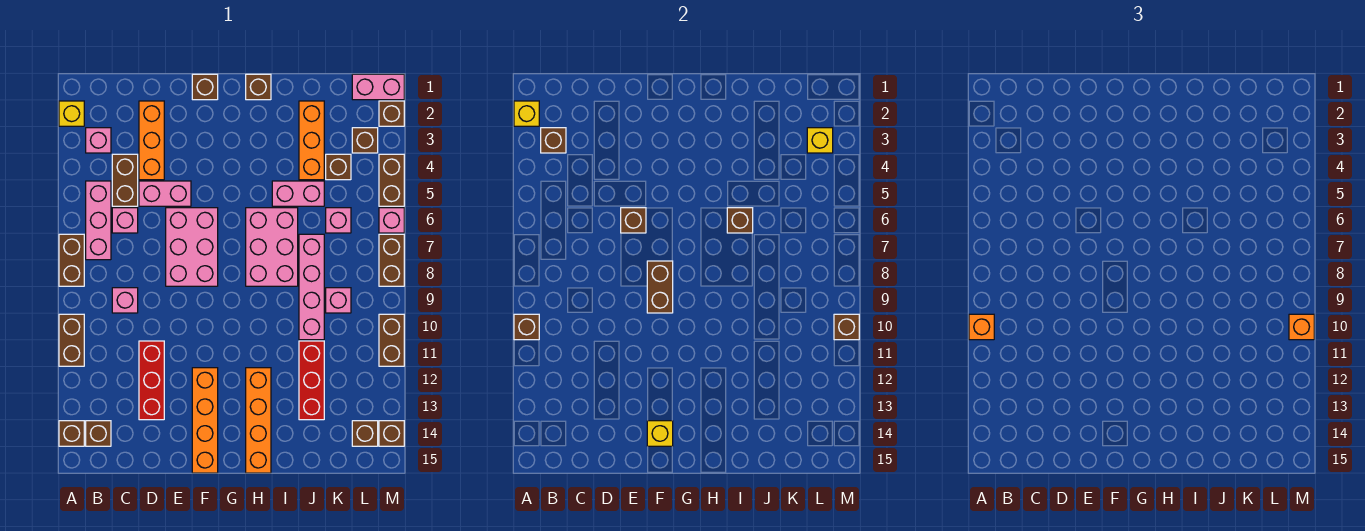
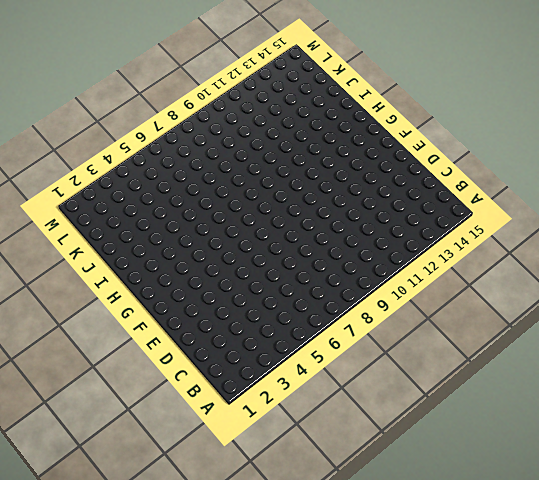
none -> yellow 1x1 brick [59,101,84,126]
none -> brown 1x2 brick [59,234,84,286]
none -> brown 1x2 brick [59,314,84,366]
none -> brown 1x1 brick [59,421,84,446]

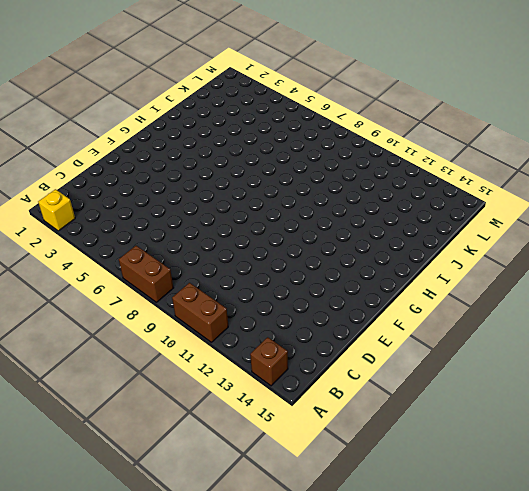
none -> pink 1x1 brick [86,128,111,153]
none -> pink 1x3 brick [86,181,111,260]
none -> brown 1x1 brick [86,421,111,446]
none -> brown 1x2 brick [112,154,138,206]

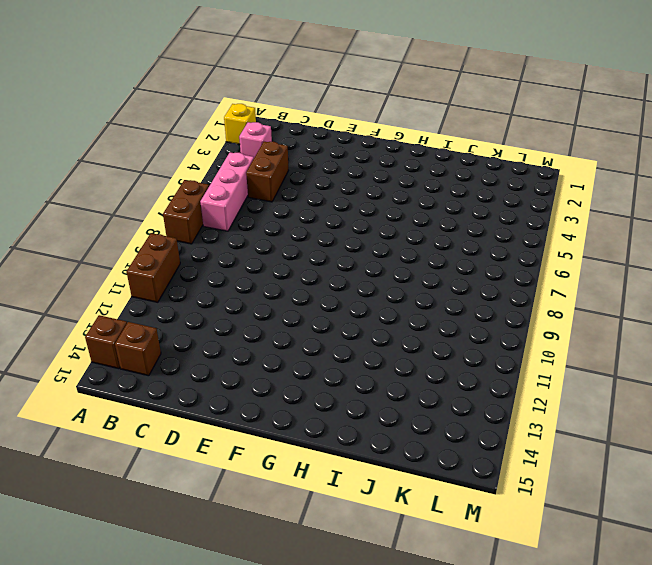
none -> pink 1x1 brick [112,208,138,233]
none -> pink 1x1 brick [112,288,138,313]
none -> orange 1x3 brick [139,101,164,180]
none -> pink 1x2 brick [139,181,191,206]

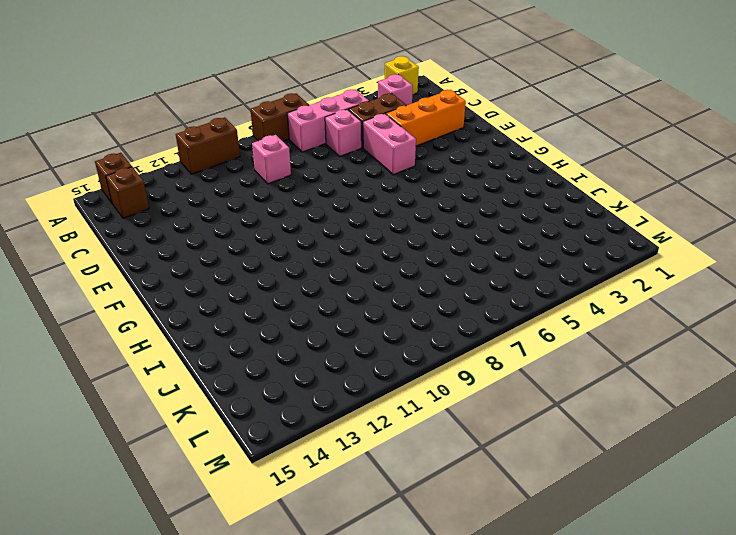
none -> red 1x3 brick [139,341,164,420]
none -> pink 2x3 brick [166,208,218,286]
none -> brown 1x1 brick [192,74,218,100]
none -> orange 1x4 brick [192,368,218,473]

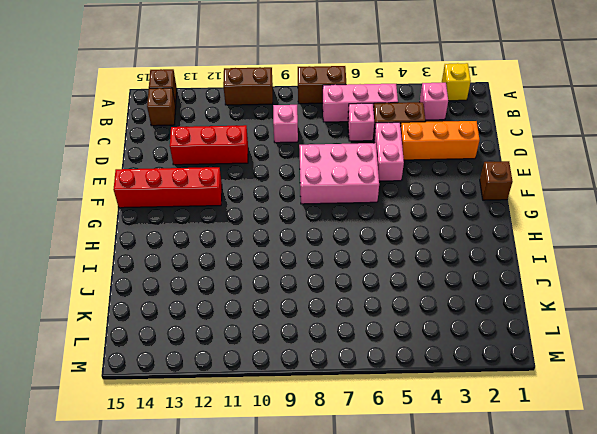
red 1x4 brick [113,167,222,208] -> orange 1x4 brick [192,368,218,473]
none -> brown 1x1 brick [246,74,271,100]
none -> pink 2x3 brick [246,208,298,286]
none -> orange 1x4 brick [246,368,271,473]
none -> pink 1x2 brick [272,181,324,206]

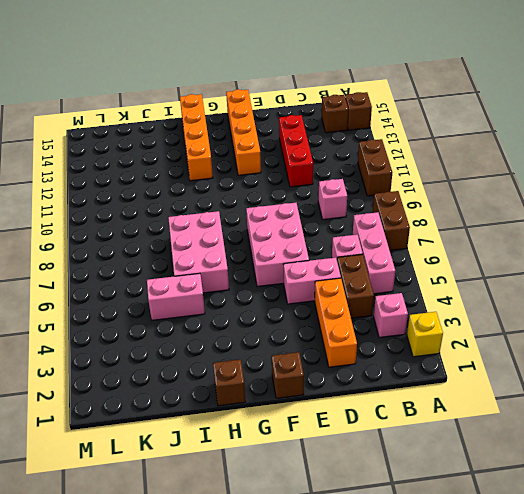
none -> orange 1x3 brick [299,101,324,180]
none -> pink 1x4 brick [299,234,324,340]
none -> red 1x3 brick [299,341,324,420]
none -> brown 1x1 brick [326,154,351,180]

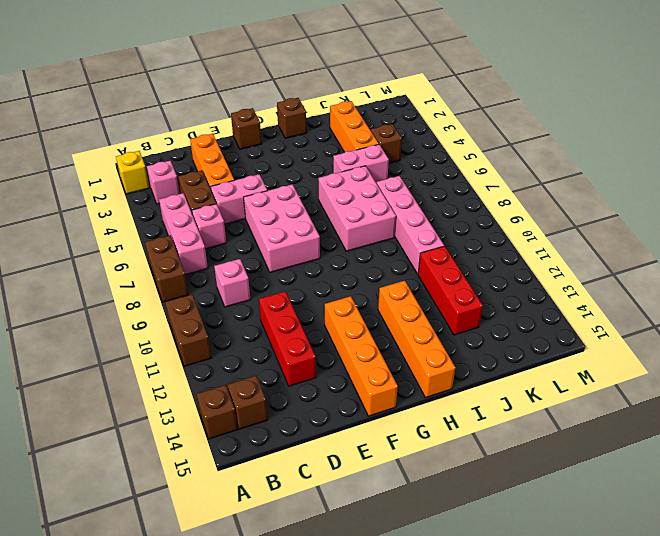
none -> pink 1x1 brick [326,208,351,233]
none -> pink 1x1 brick [326,288,351,313]
none -> pink 1x2 brick [352,74,404,100]
none -> brown 1x1 brick [352,128,378,153]

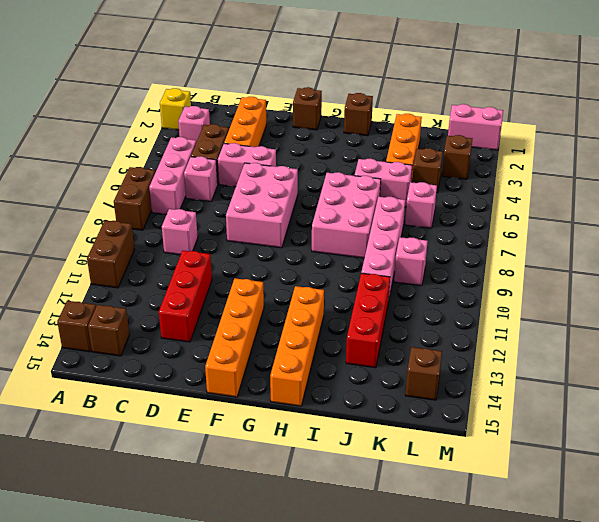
none -> brown 1x1 brick [379,101,404,126]
none -> brown 1x2 brick [379,154,404,206]
none -> pink 1x1 brick [379,208,404,233]
none -> brown 1x2 brick [379,234,404,286]

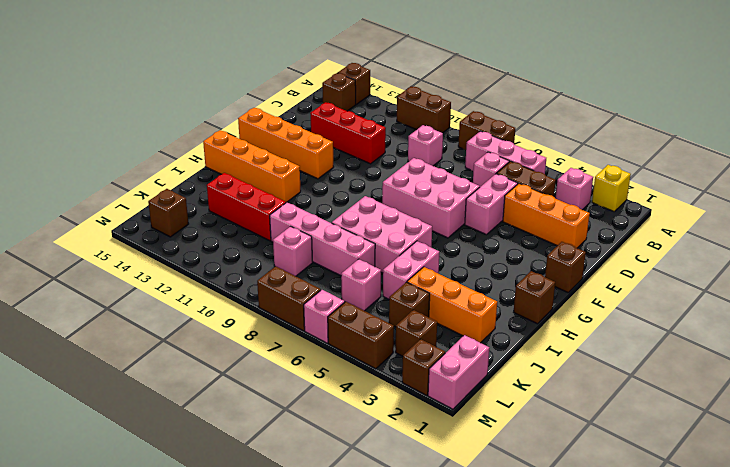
none -> brown 1x2 brick [379,314,404,366]
none -> brown 1x1 brick [379,421,404,446]
none -> yellow 1x1 brick [514,101,539,126]
none -> brown 1x1 brick [514,314,539,340]

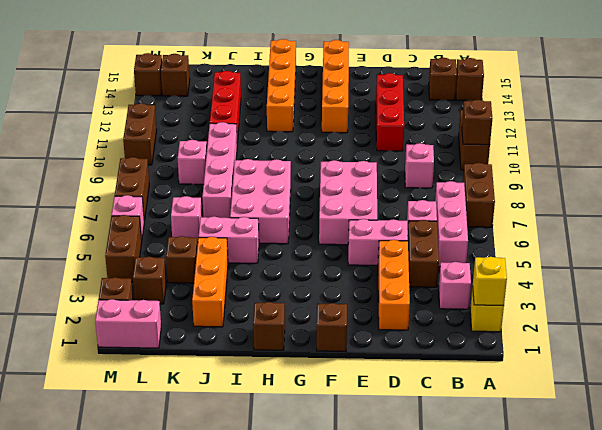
none -> brown 1x1 brick [541,128,566,153]
none -> brown 1x1 brick [621,208,646,233]
none -> brown 1x2 brick [647,261,673,313]
none -> yellow 1x1 brick [647,421,673,446]

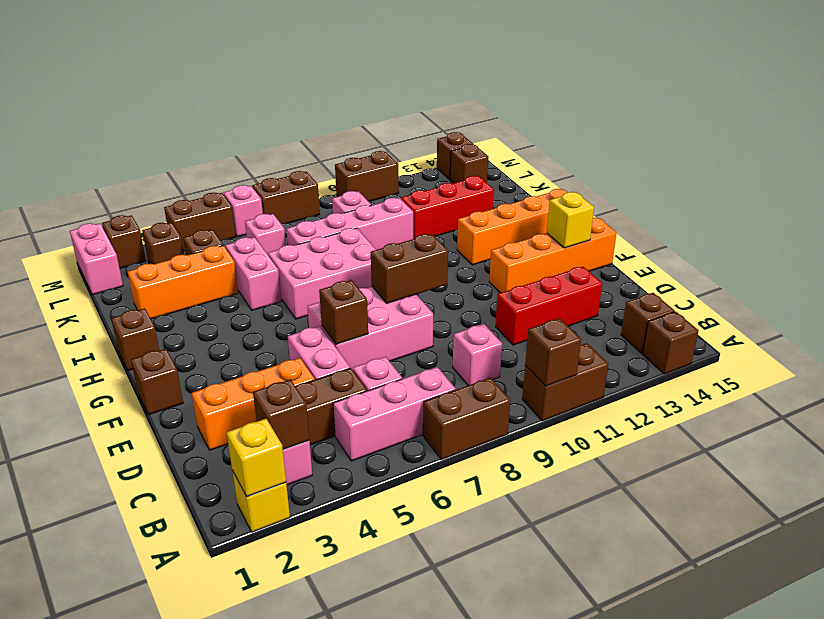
none -> brown 1x1 brick [727,208,753,233]
none -> yellow 1x1 brick [807,128,833,153]
none -> brown 1x1 brick [834,314,859,340]
none -> orange 1x1 brick [969,314,994,340]

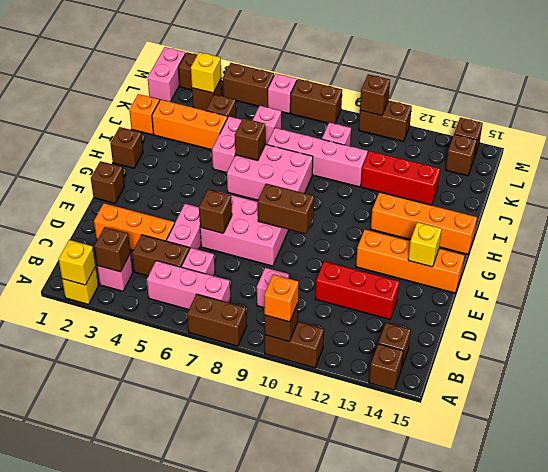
orange 1x1 brick [129,94,159,135] -> orange 1x1 brick moved to [1289,314,1314,340]

